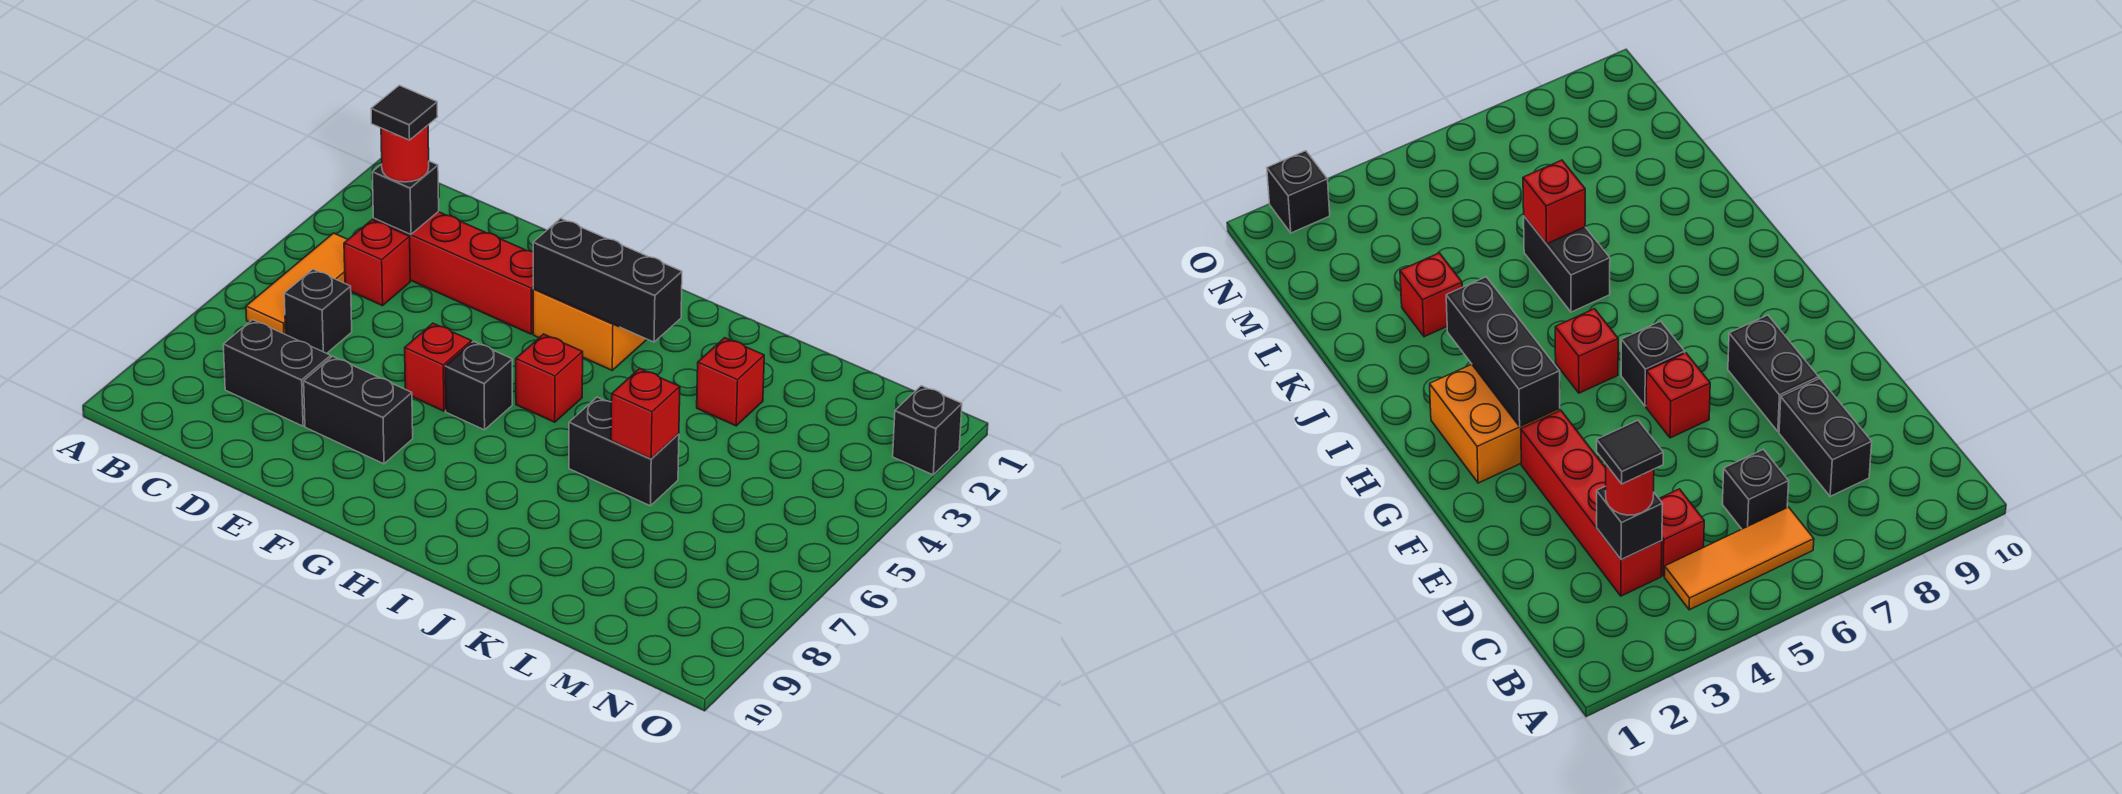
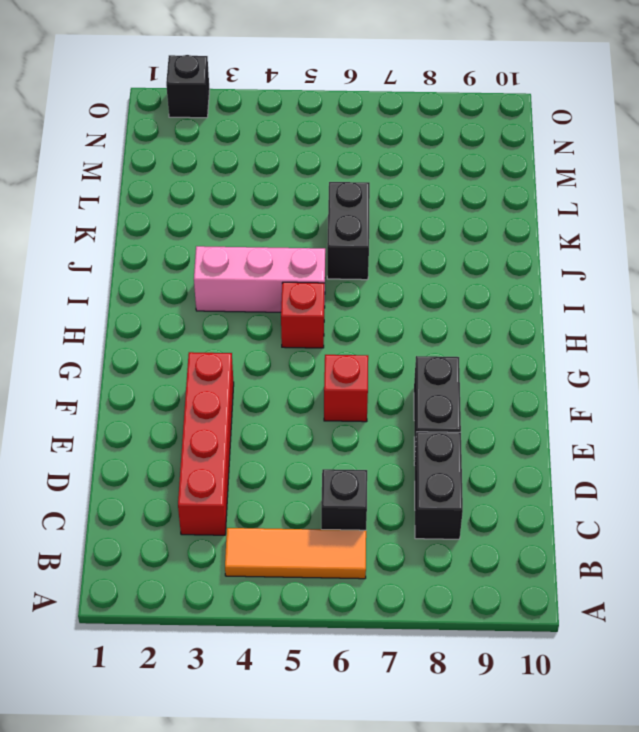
pink 1x3 brick [194,246,325,312] -> none
none -> red 1x1 brick [344,220,410,306]
none -> orange 2x2 brick [533,289,647,370]
none -> black 1x1 brick [445,342,512,430]

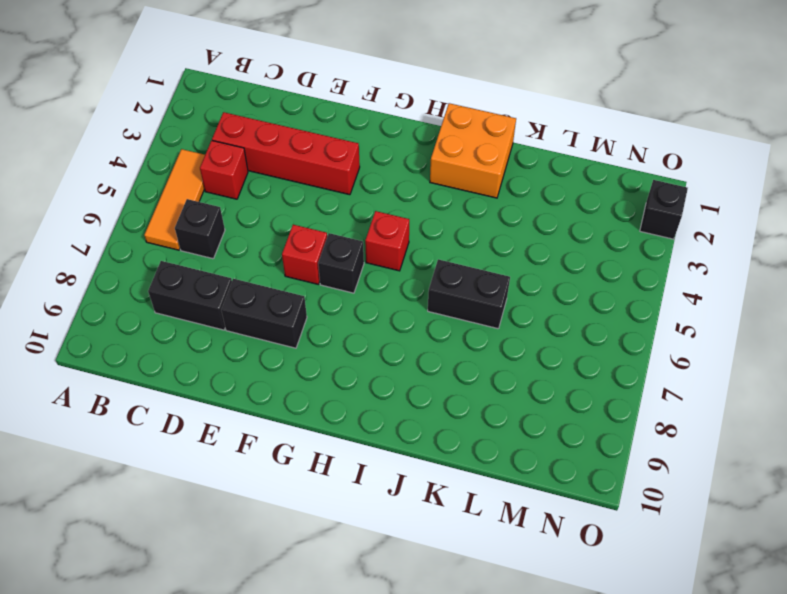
orange 2x2 brick [430,103,516,198] -> orange 2x2 brick moved to [533,289,647,370]
none -> red 1x1 brick [697,338,764,426]
none -> black 1x1 brick [372,161,439,234]
none -> black 1x3 brick [533,219,682,342]

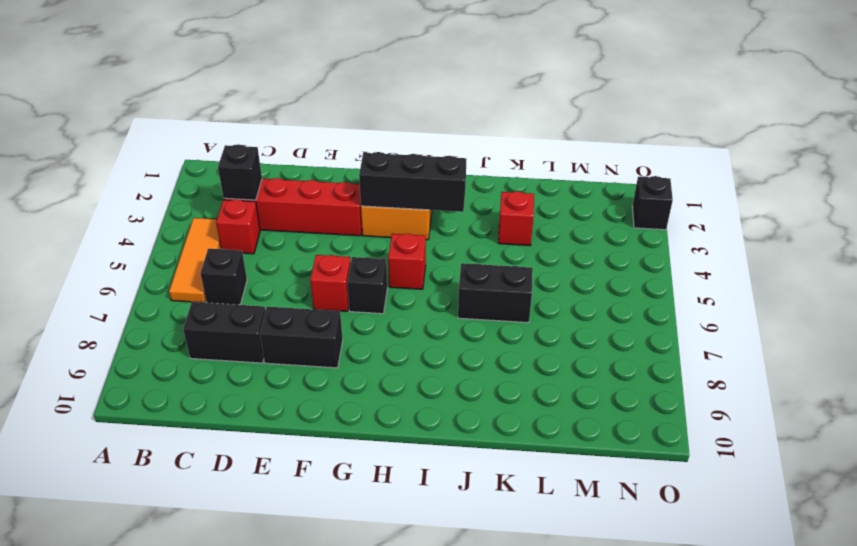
none -> red 1x1 brick [611,368,680,459]
none -> red 1x1 round brick [381,125,429,182]
none -> black 1x1 tile [371,85,438,140]

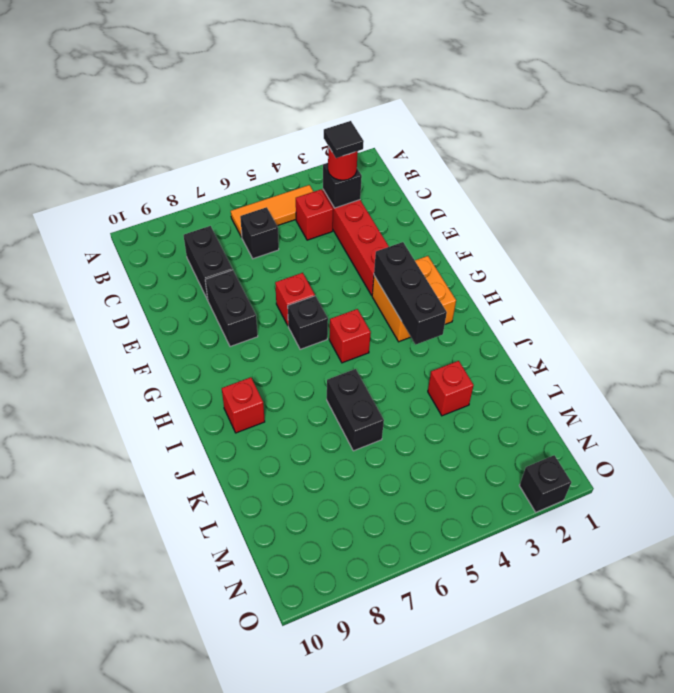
red 1x1 brick [222,377,265,433] -> red 1x1 brick moved to [611,368,680,459]

